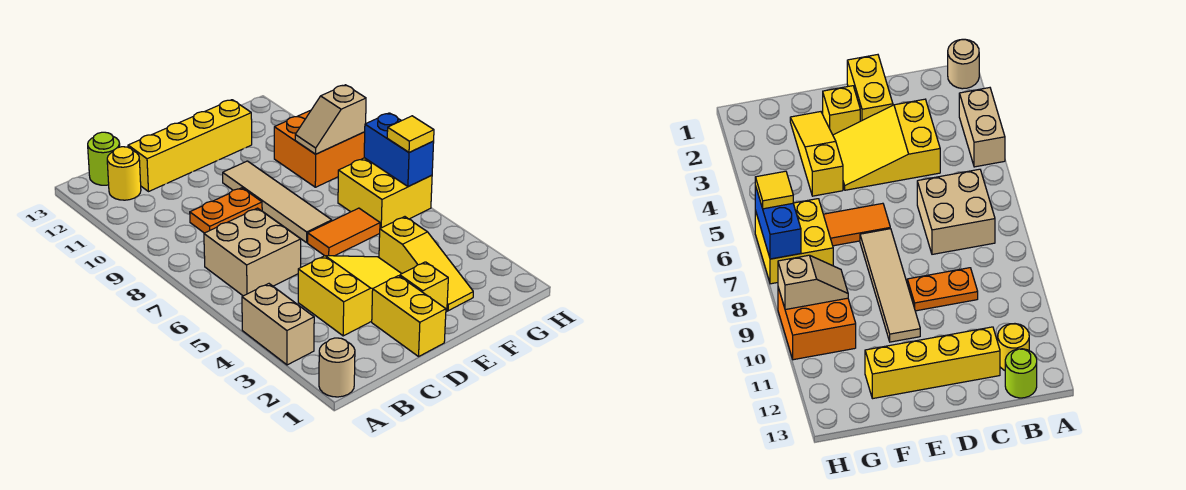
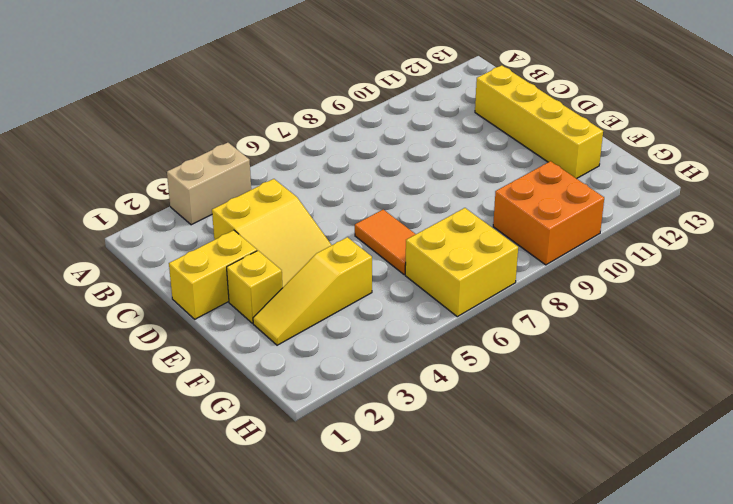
none -> tan 1x1 round brick [319,338,355,397]
none -> tan 2x2 brick [204,208,301,296]
none -> yellow 1x1 round brick [107,147,141,200]

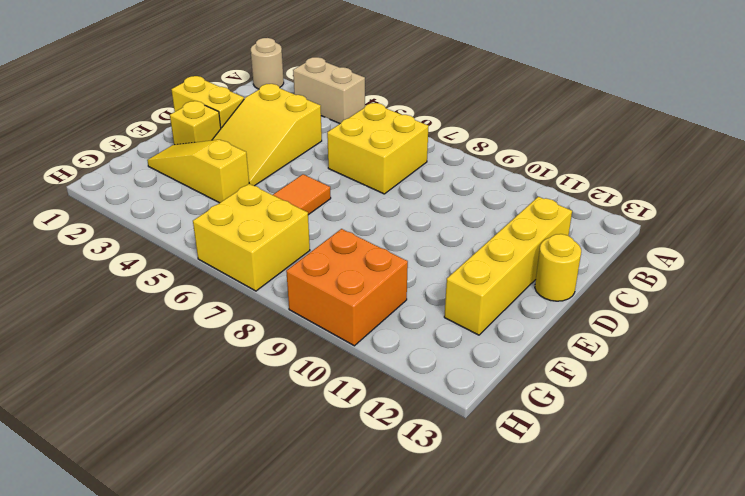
yellow 2x2 brick [327,103,428,194] -> tan 2x2 brick [204,208,301,296]
yellow 1x1 round brick [535,234,581,301] -> yellow 1x1 round brick moved to [107,147,141,200]
none -> lime 1x1 round brick [88,132,120,185]
none -> orange 1x2 plate [190,188,262,233]
none -> tan 1x4 tile [223,161,332,243]

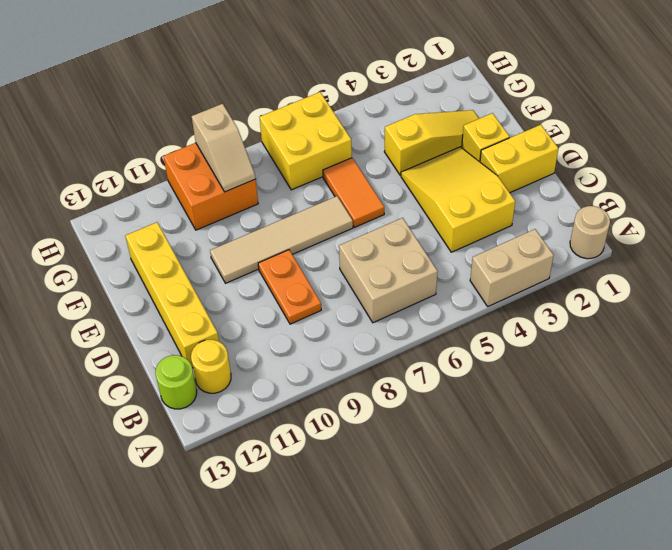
none -> blue 1x2 brick [364,113,434,187]
none -> yellow 1x1 tile [387,116,434,152]

